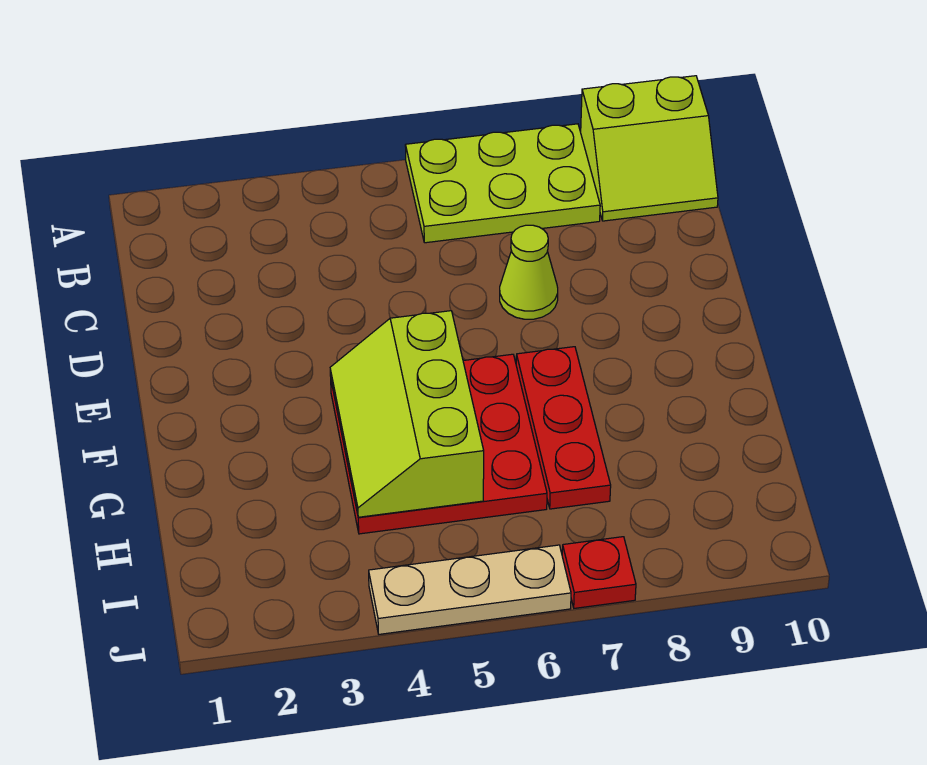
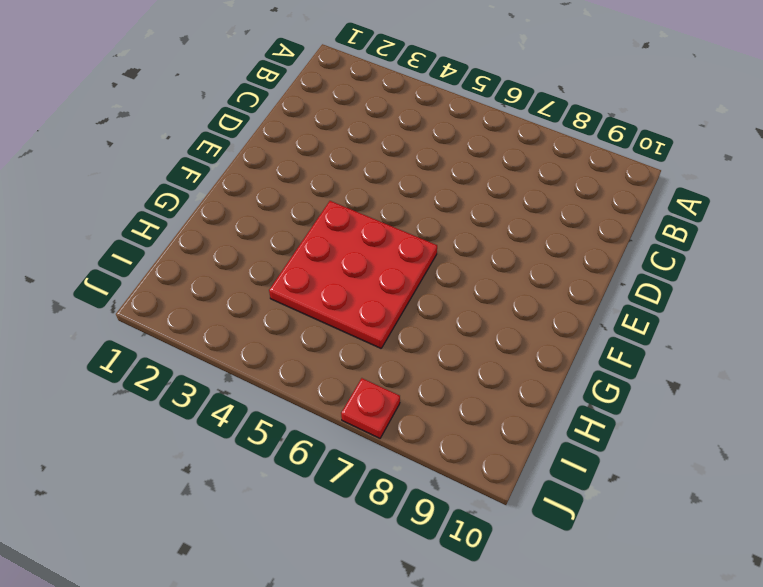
none -> lime 2x3 plate [405,124,600,243]
none -> lime 2x2 slope [581,76,718,221]

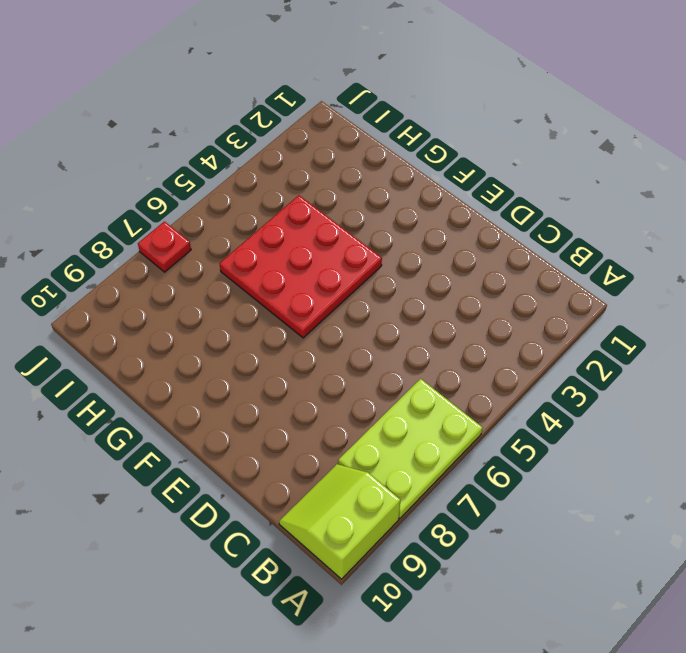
none -> lime 1x1 cone [500,225,558,319]
none -> red 1x3 plate [516,347,611,509]

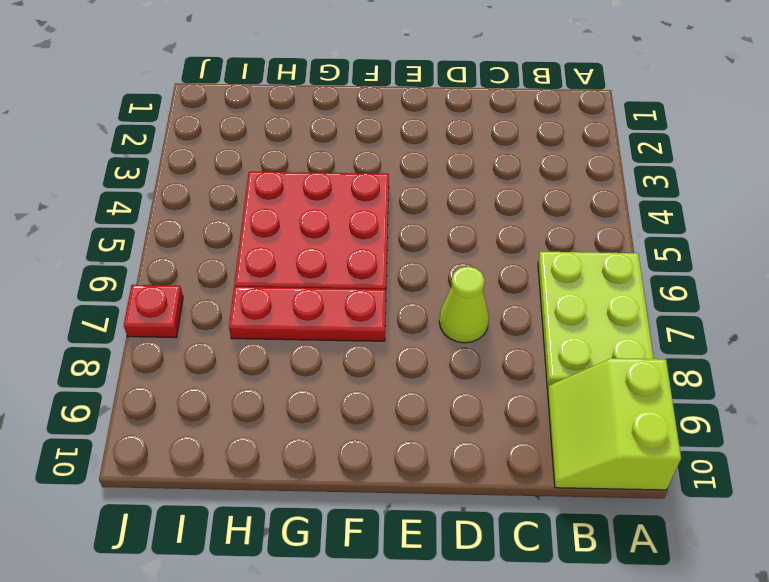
none -> tan 1x3 plate [369,545,571,634]
none -> lime 2x3 slope [330,311,484,517]

